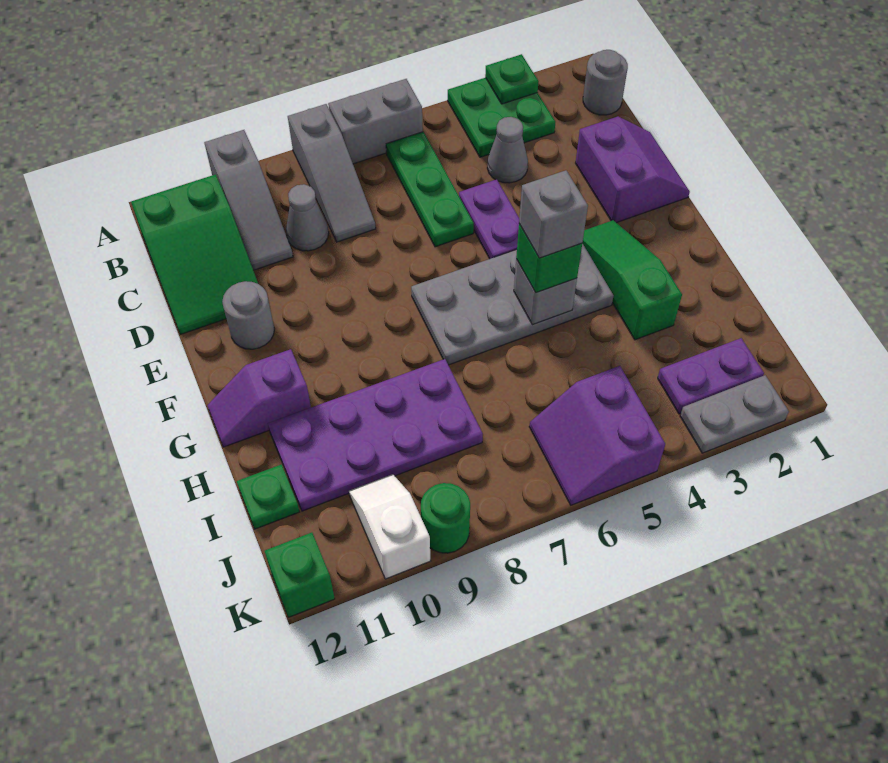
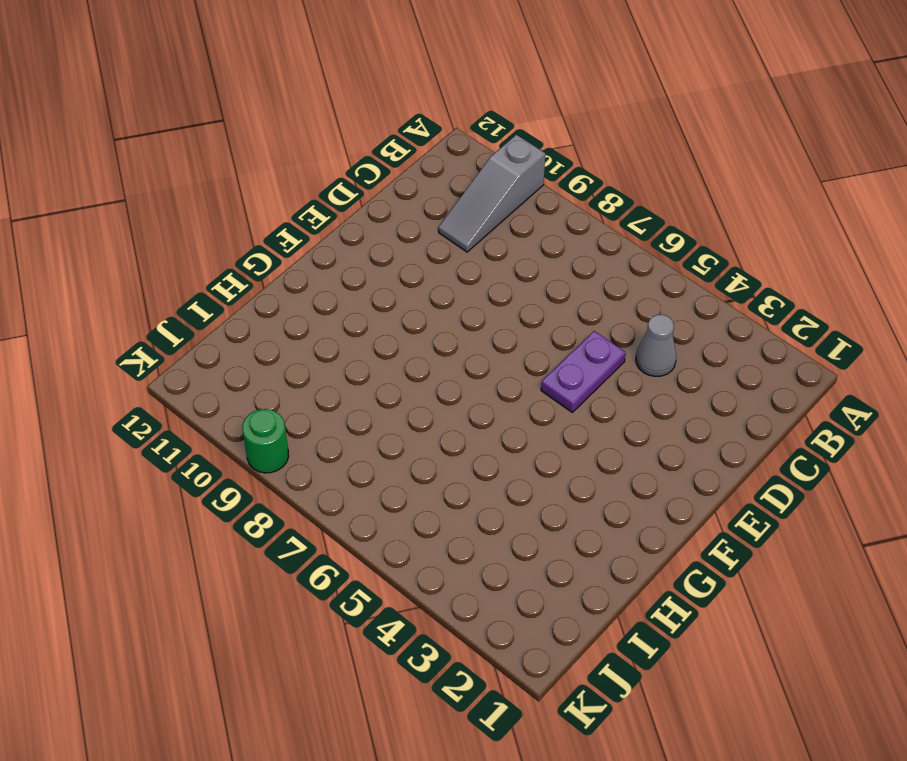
none -> green 2x2 plate [448,78,555,157]
none -> grey 1x2 brick [328,79,423,164]
none -> grey 1x3 slope [288,104,376,242]

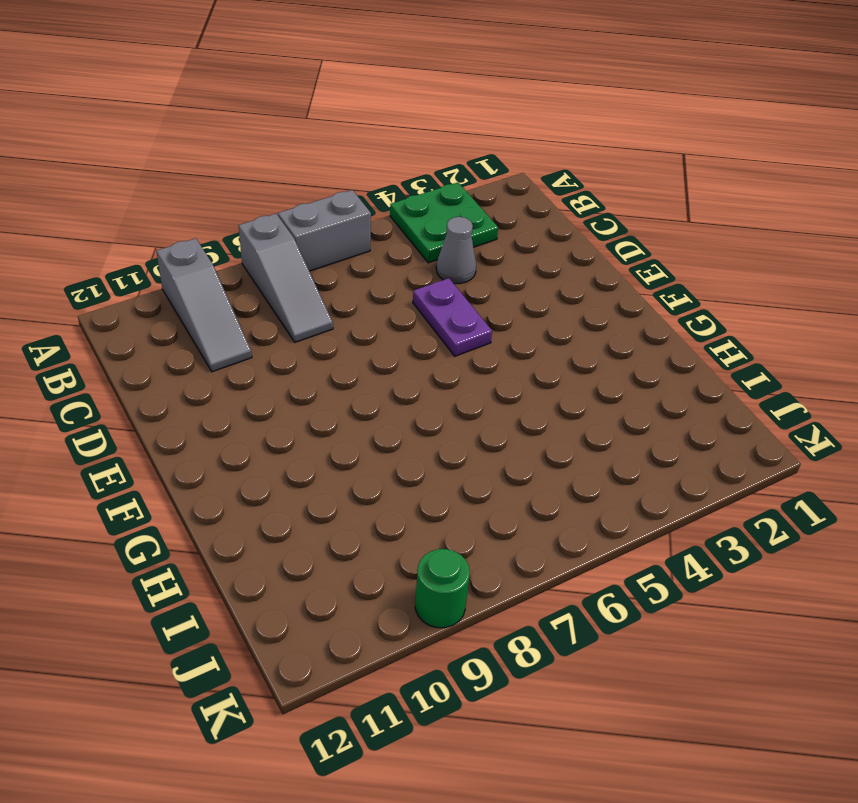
none -> grey 1x1 round brick [583,50,628,115]
none -> green 1x3 plate [386,132,474,247]
none -> green 2x3 slope [131,175,258,335]

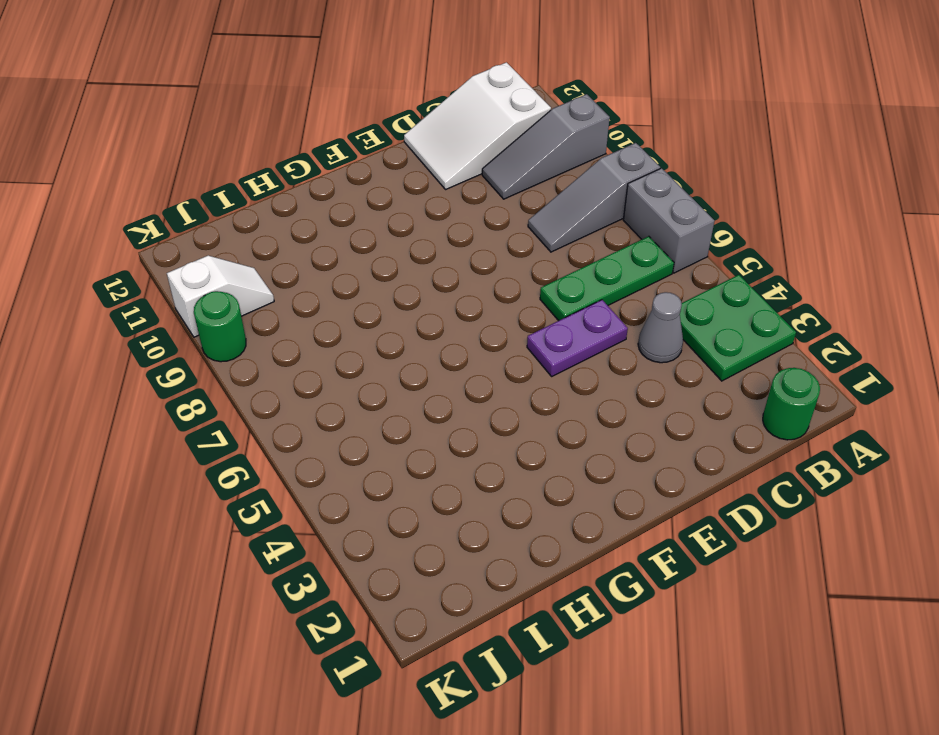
green 1x1 round brick [763,368,820,440] -> grey 1x1 round brick [583,50,628,115]
white 2x3 slope [404,62,551,190] -> green 2x3 slope [131,175,258,335]
none -> grey 1x1 cone [286,184,329,251]
none -> purple 2x2 slope [576,117,690,223]
none -> grey 1x1 round brick [222,281,274,349]

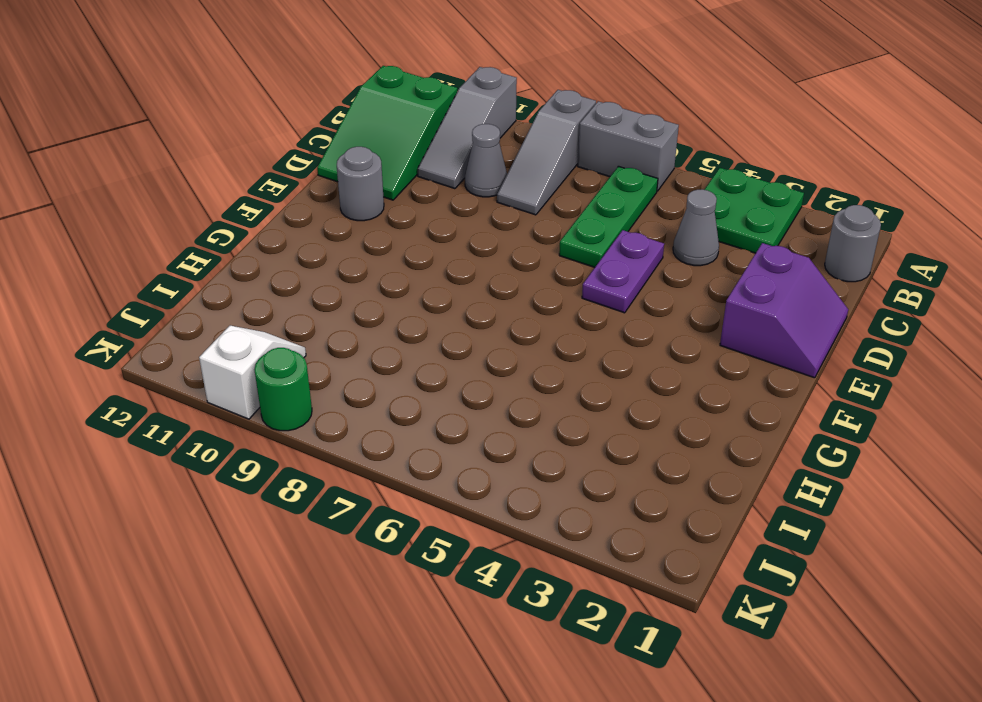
none -> green 1x3 slope [582,220,682,340]
none -> grey 2x4 plate [411,244,614,365]
none -> purple 1x2 slope [207,349,311,447]

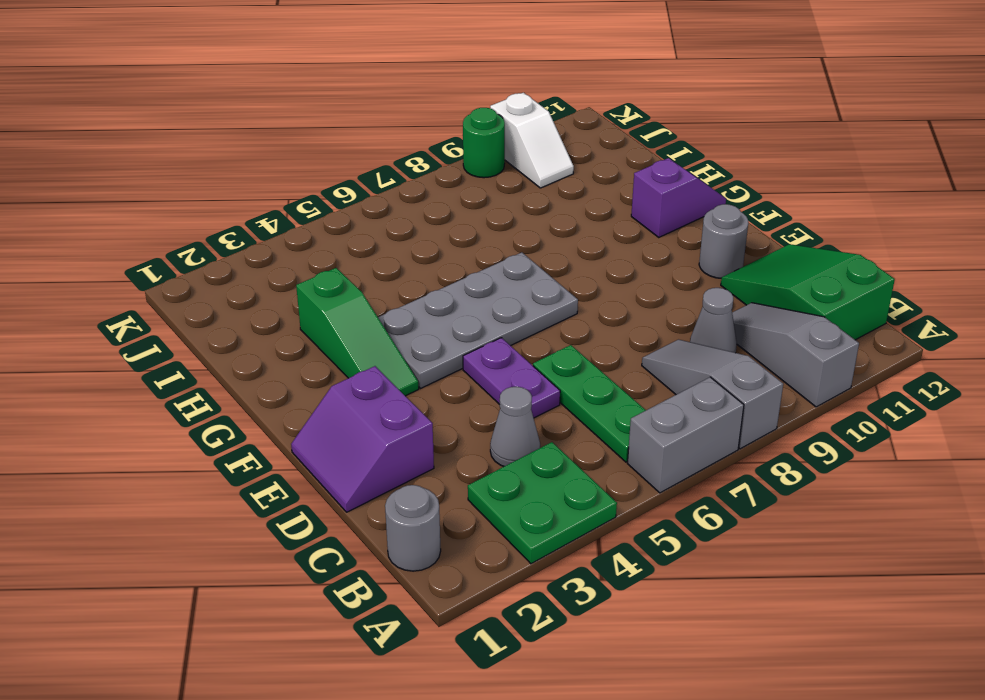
none -> purple 2x4 plate [268,359,483,511]
none -> green 1x1 plate [237,464,299,529]
none -> purple 1x2 plate [658,338,764,414]

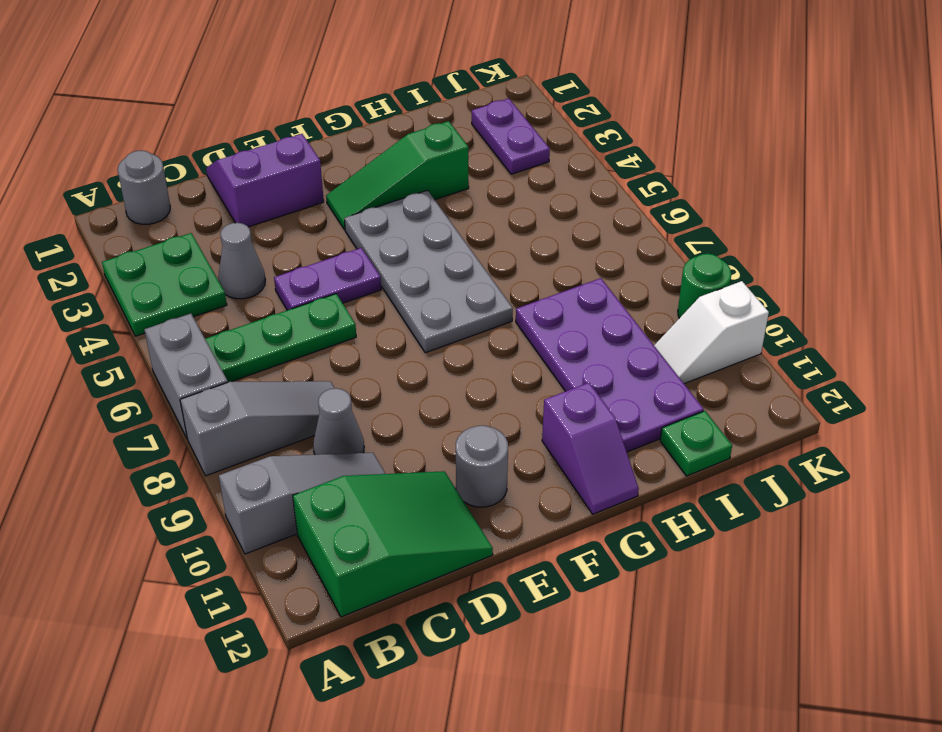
none -> purple 2x2 slope [529,366,665,505]
none -> grey 1x2 plate [680,375,789,453]
none -> green 1x1 brick [265,533,335,618]

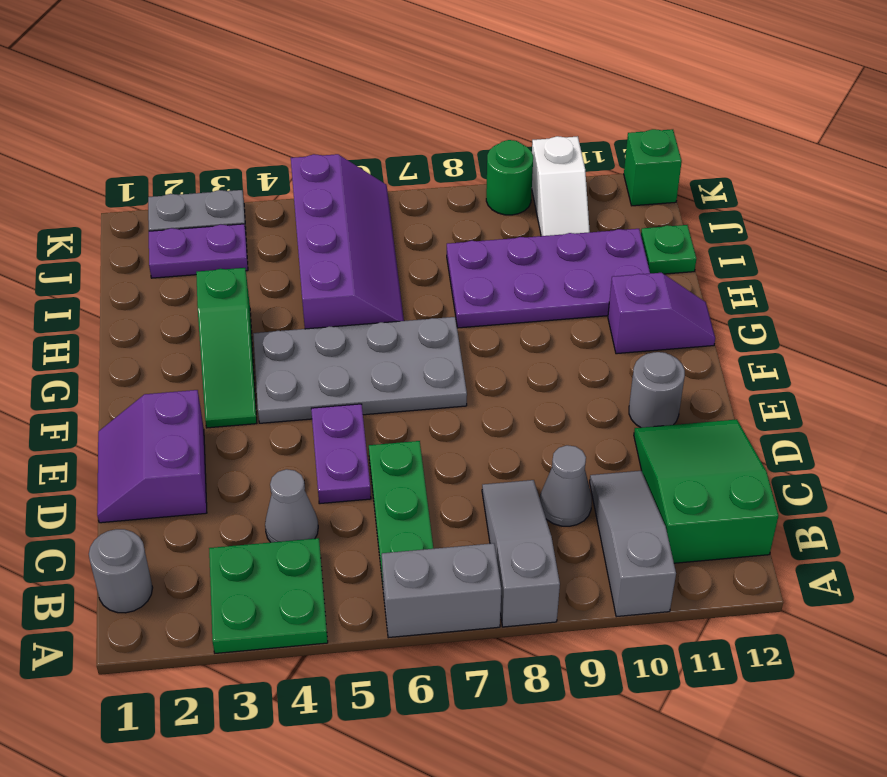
purple 2x4 slope [291,154,404,329] -> purple 2x2 slope [529,366,665,505]
none -> green 1x1 plate [485,54,539,104]
none -> grey 1x1 brick [514,259,577,325]
none -> green 1x1 brick [516,224,582,293]

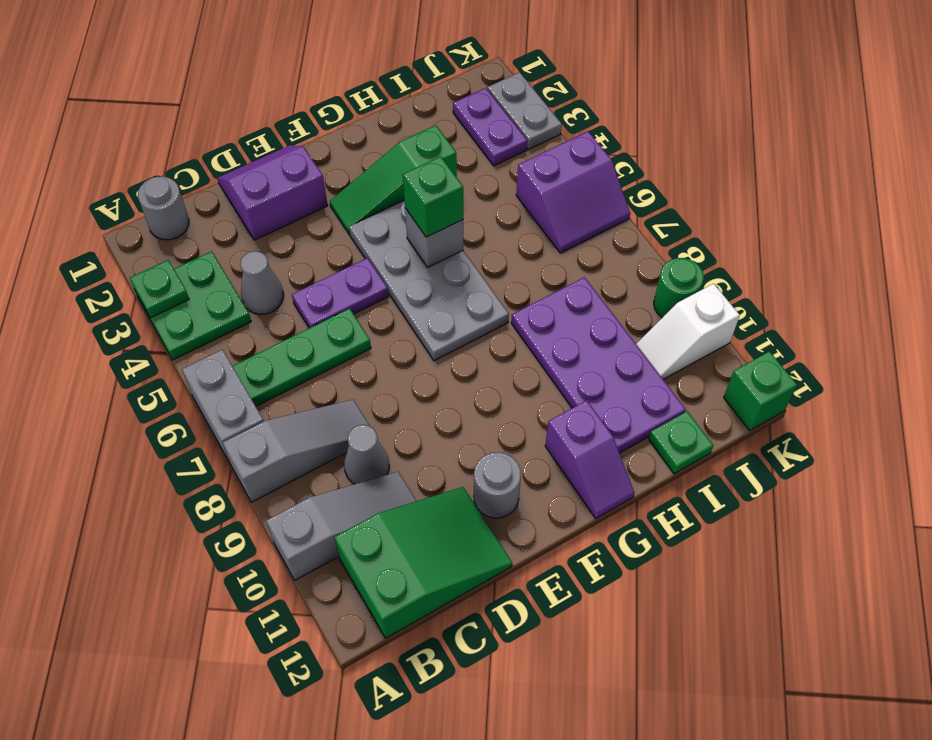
none -> grey 1x1 brick [519,170,588,258]

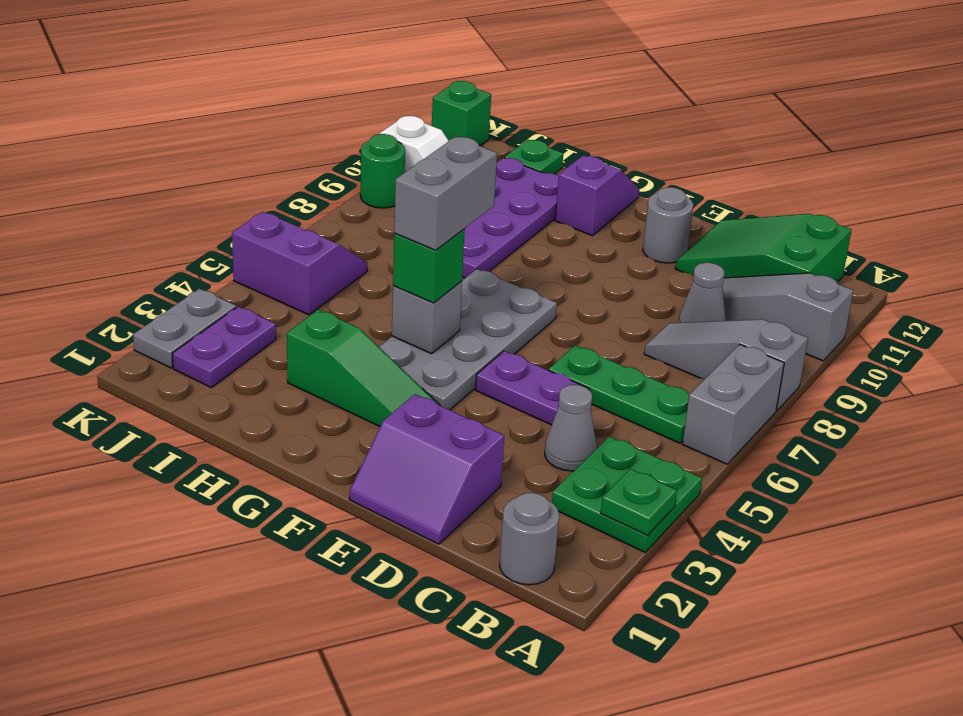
grey 1x2 brick [394,137,497,250] -> grey 1x1 brick [519,170,588,258]

